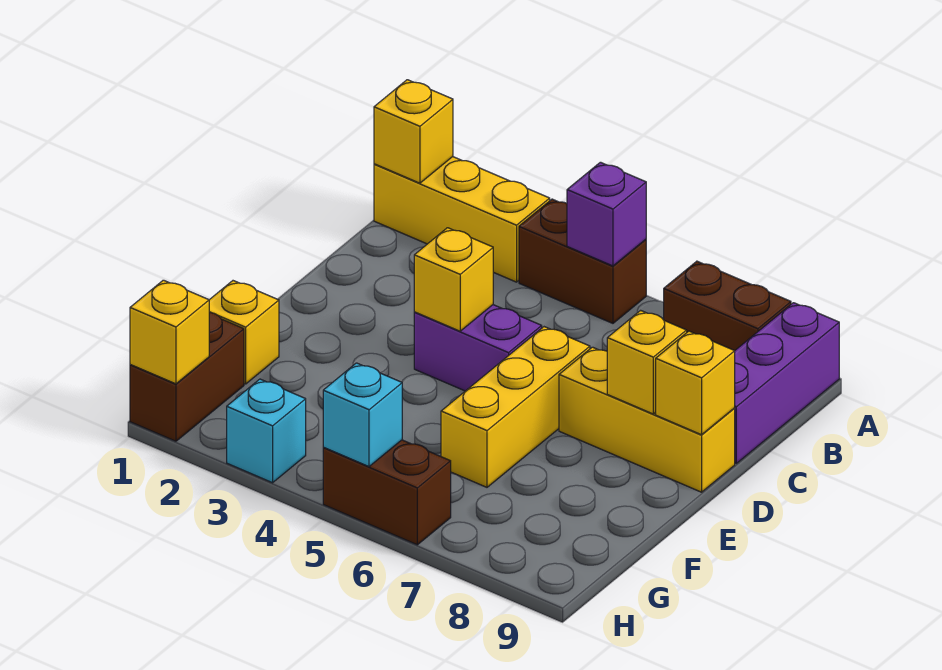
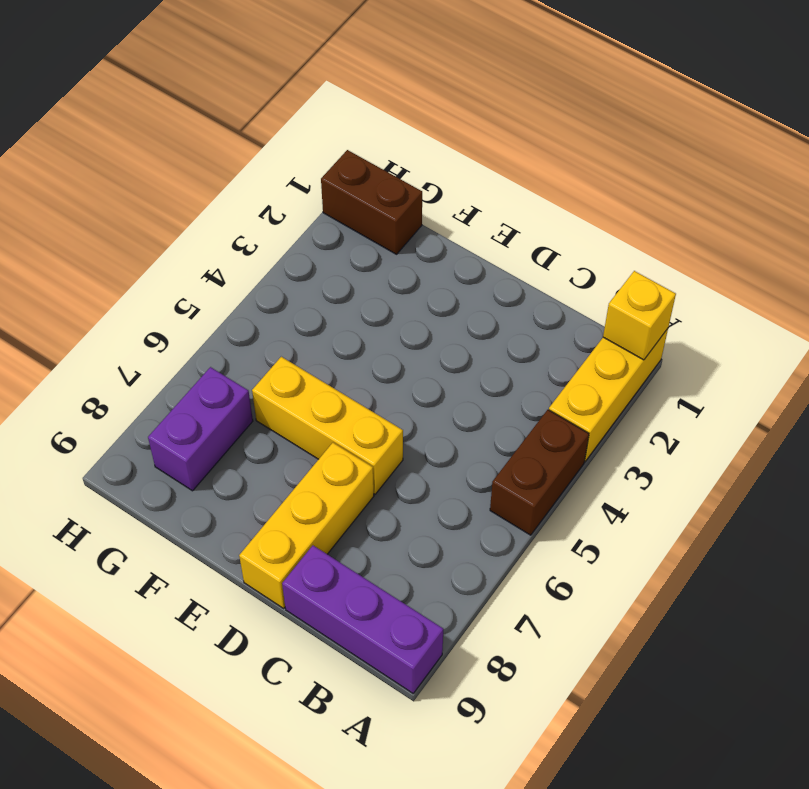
purple 1x2 brick [148,367,253,491] -> purple 1x2 brick moved to [414,305,542,391]
none -> brown 1x2 brick [664,261,791,351]
none -> yellow 1x1 brick [209,281,279,384]
none -> cyan 1x1 brick [227,379,306,483]

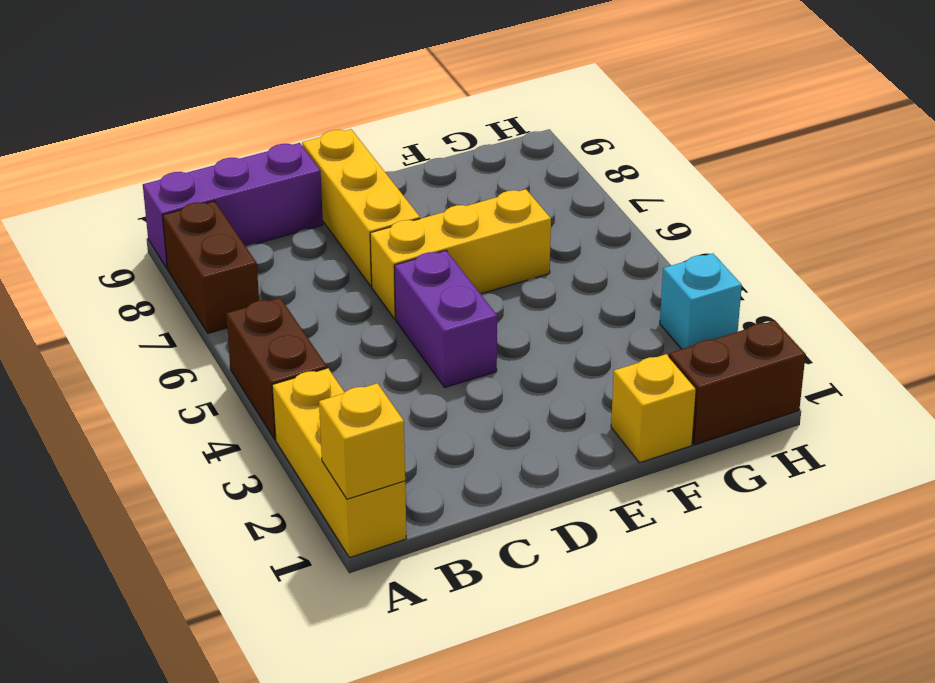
none -> brown 1x2 brick [323,440,451,545]
none -> purple 1x1 brick [567,162,646,266]
none -> yellow 1x1 brick [414,228,493,331]

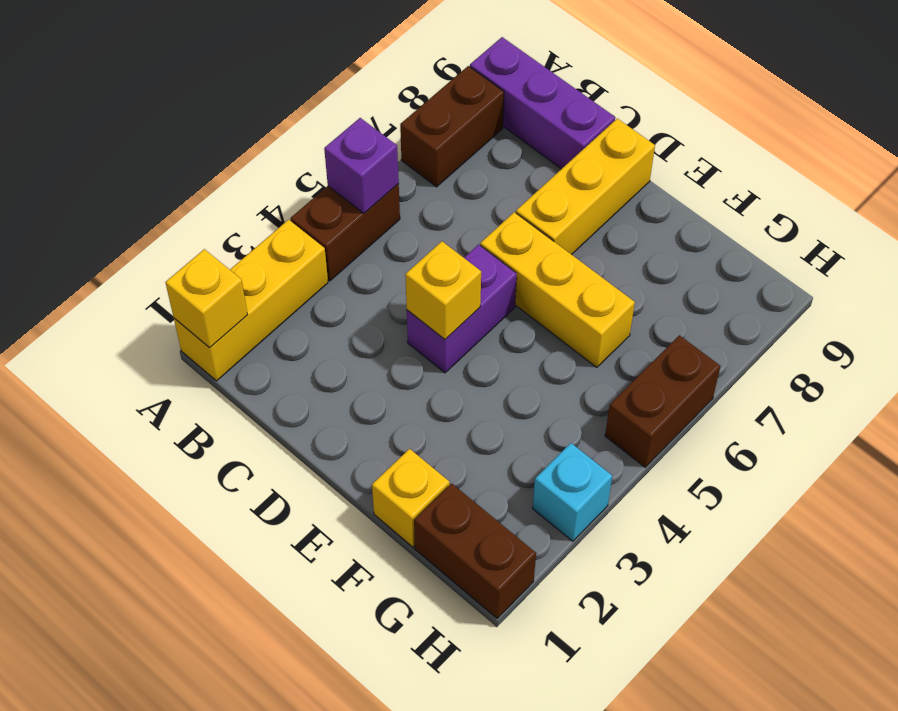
none -> yellow 1x1 brick [607,310,687,414]
none -> yellow 1x1 brick [656,331,735,435]
none -> yellow 1x1 brick [130,280,209,384]

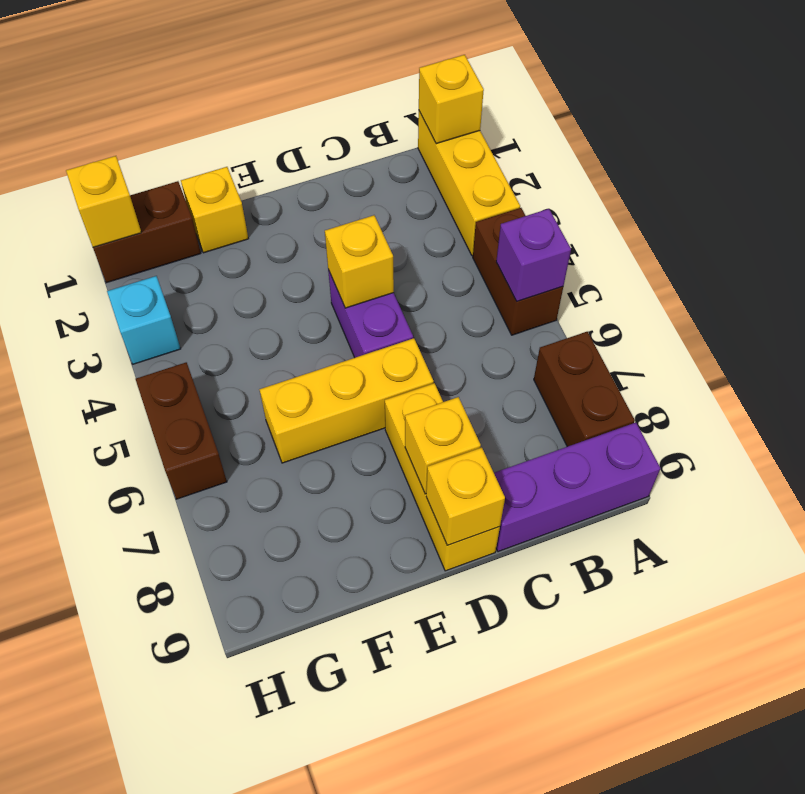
none -> cyan 1x1 brick [323,363,402,467]

